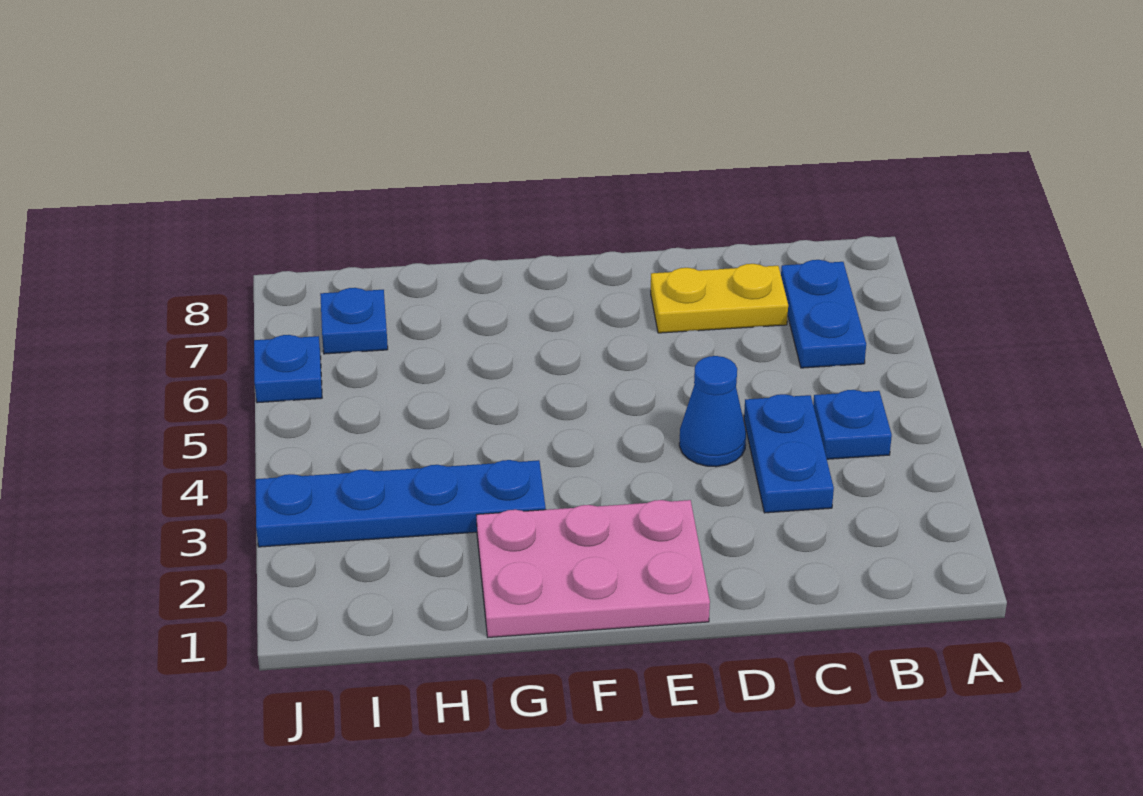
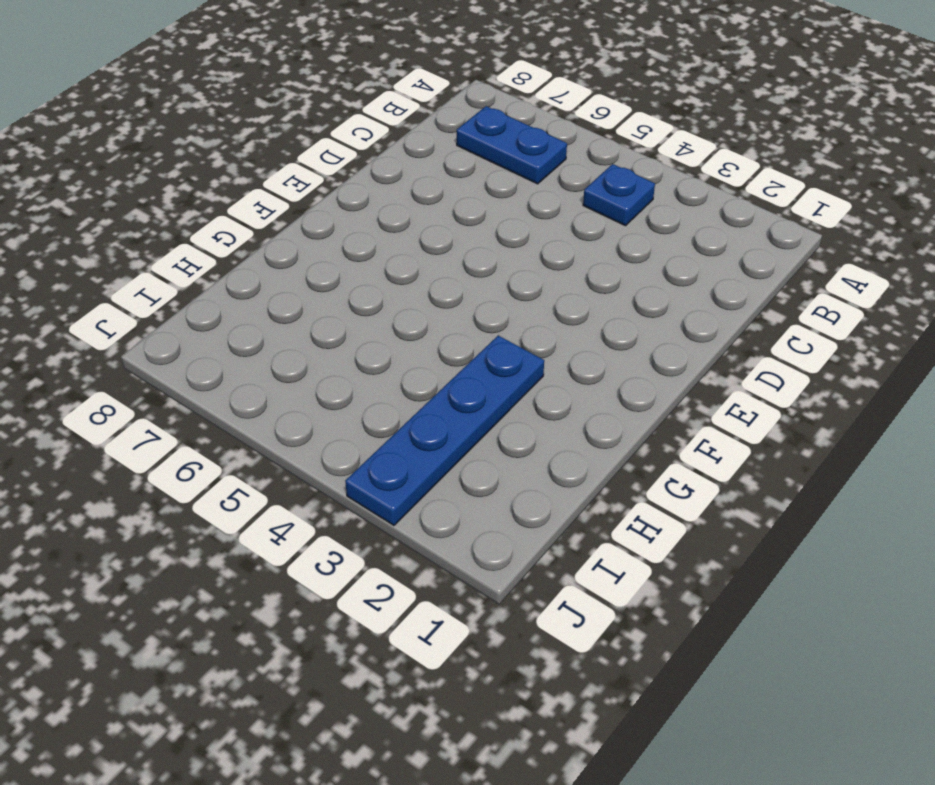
none -> blue 1x2 plate [744,394,834,513]
none -> yellow 1x2 plate [651,264,788,333]

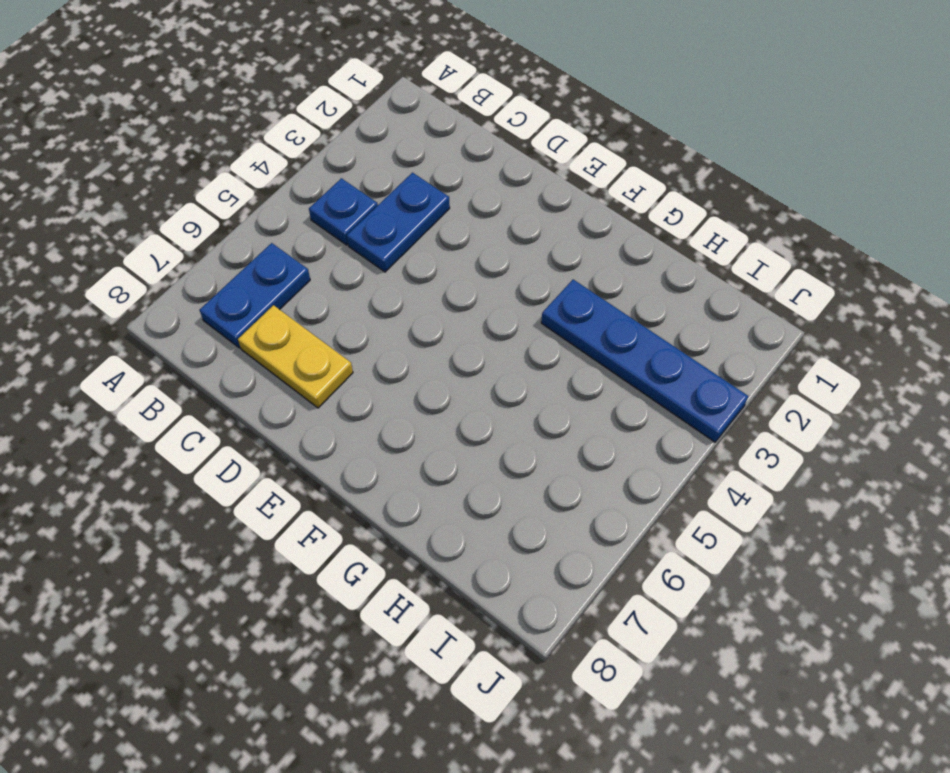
none -> blue 1x1 cone [679,356,746,467]
none -> pink 2x3 plate [476,500,710,637]

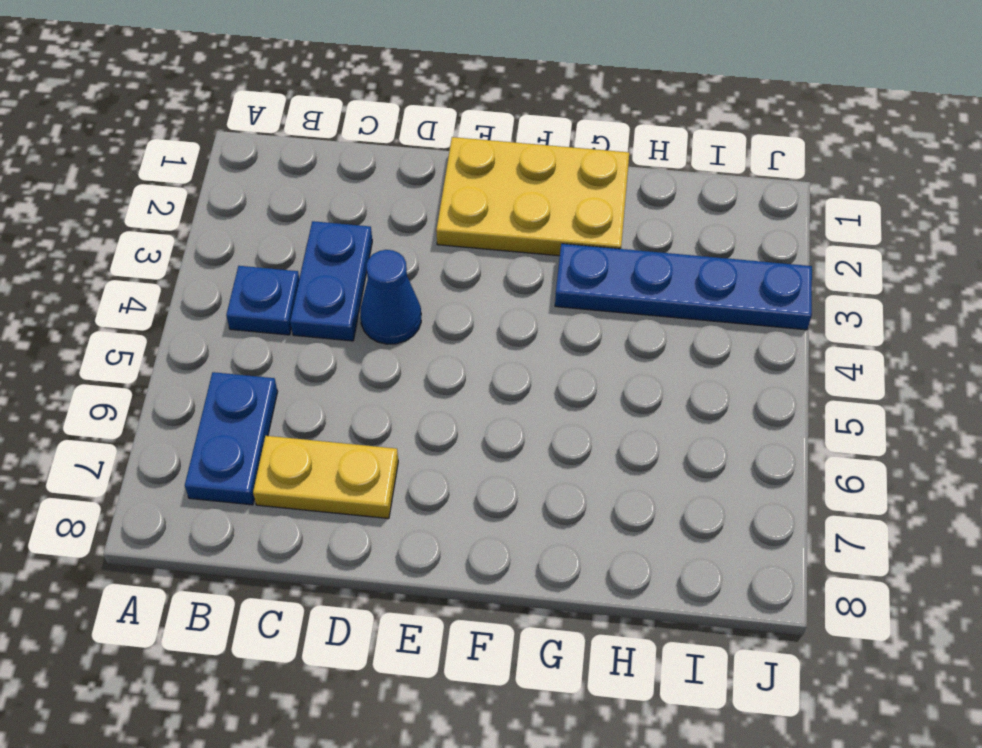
yellow 2x3 plate [436,137,629,256] -> pink 2x3 plate [476,500,710,637]
none -> blue 1x1 plate [320,288,388,354]
none -> blue 1x1 plate [254,335,322,403]

